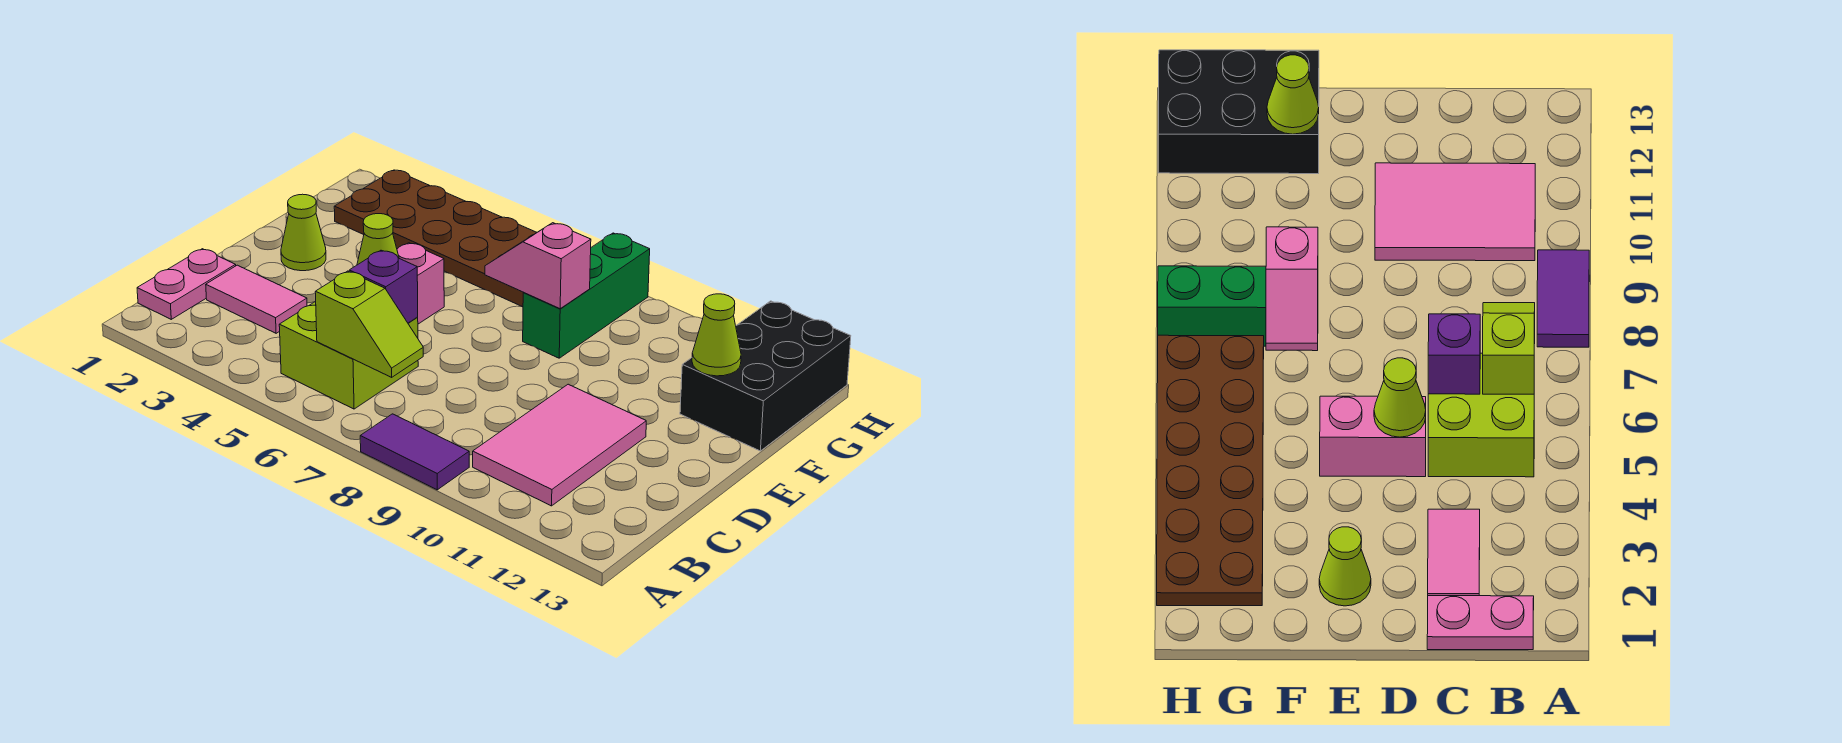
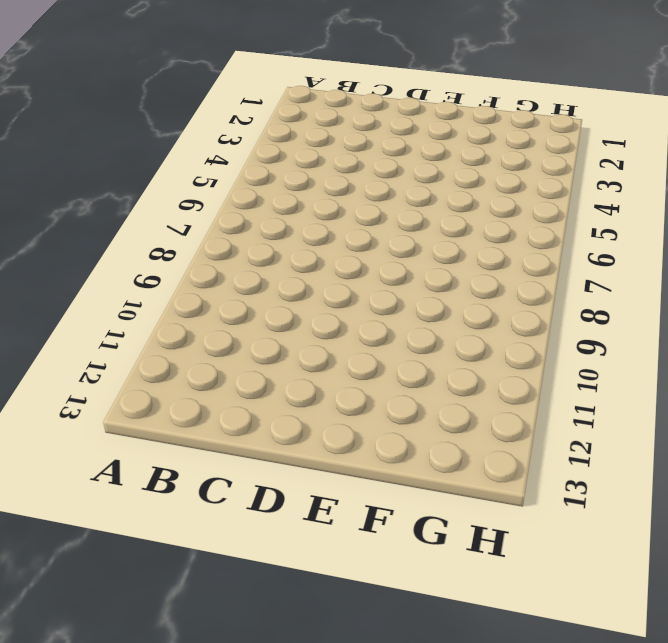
none -> purple 1x2 tile [360,414,469,490]
none -> pink 1x2 plate [137,249,236,319]
none -> lime 2x2 brick [279,301,418,409]

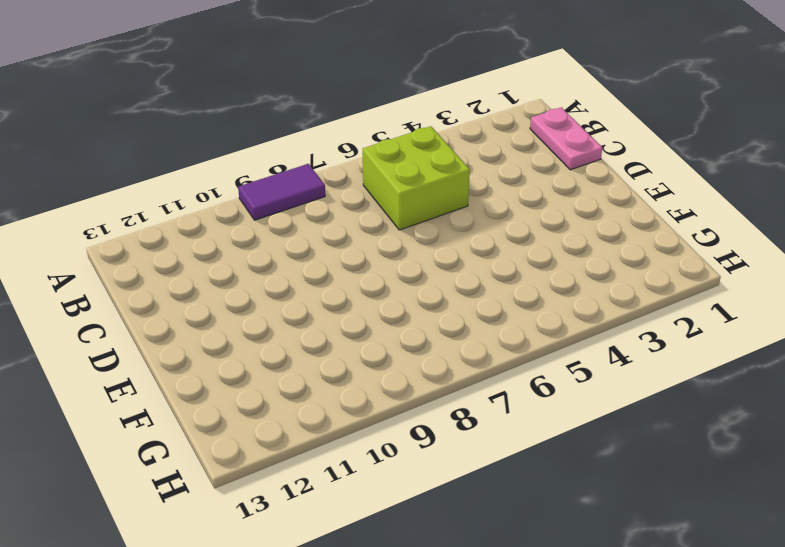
none -> pink 2x3 tile [473,384,646,506]
none -> pink 1x2 tile [206,265,307,333]
none -> pink 1x2 brick [397,243,444,324]

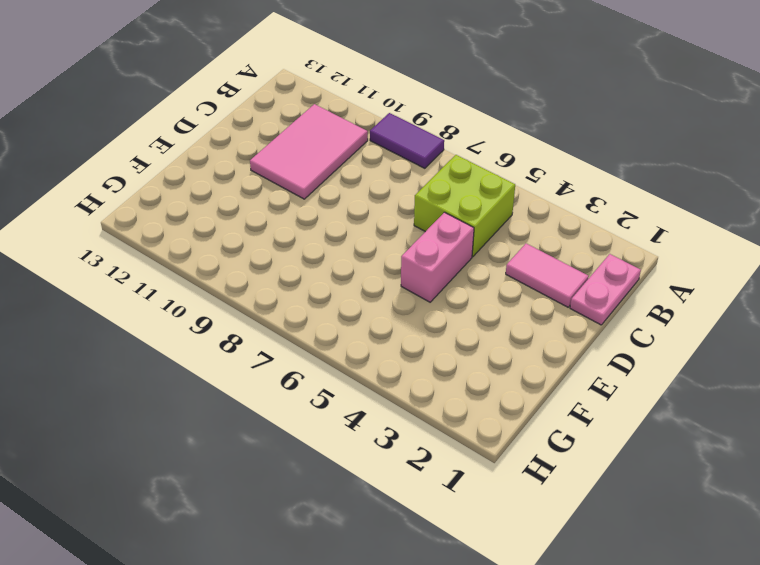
none -> lime 1x1 cone [281,194,326,271]
none -> green 1x3 brick [523,233,650,358]
none -> black 2x3 brick [680,301,851,451]

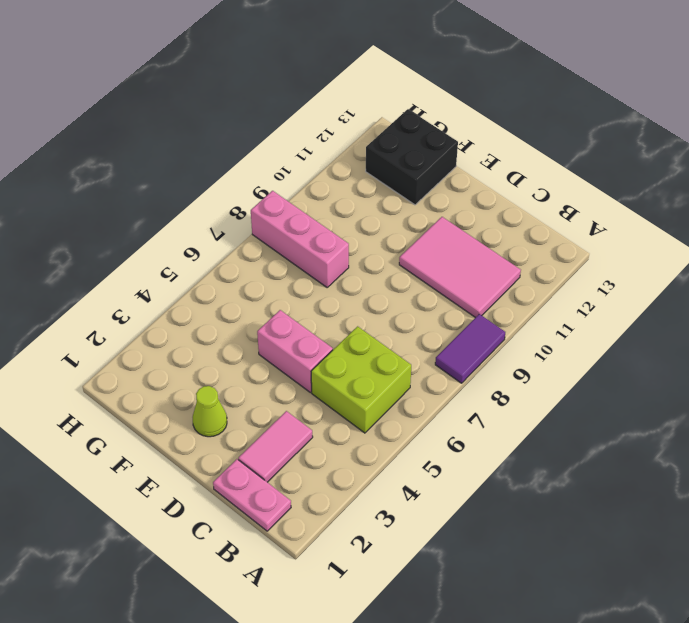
pink 1x3 brick [251,191,349,287] -> green 1x3 brick [523,233,650,358]
black 2x2 brick [366,109,458,205] -> black 2x3 brick [680,301,851,451]
none -> brown 2x6 plate [334,170,537,307]
none -> lime 1x2 slope [315,271,423,377]
none -> purple 1x1 brick [349,250,418,323]

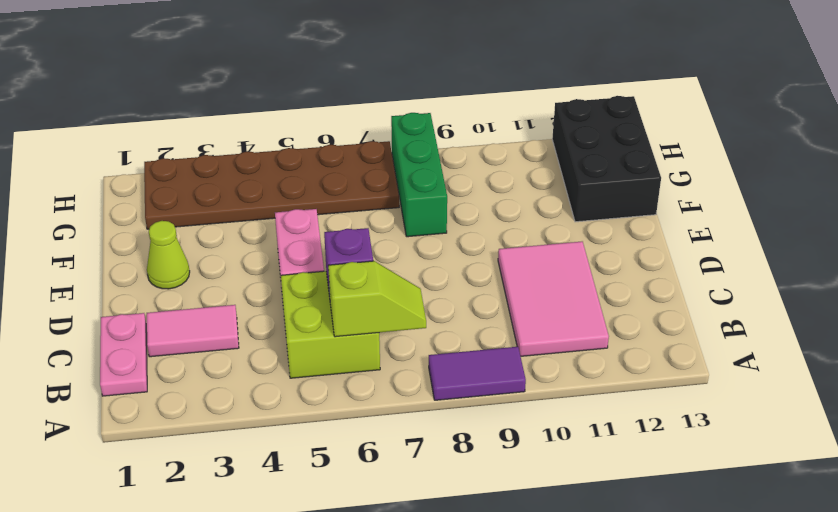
none -> lime 1x1 cone [357,214,399,265]
none -> pink 1x2 slope [485,223,591,309]
none -> lime 1x1 cone [692,294,741,376]

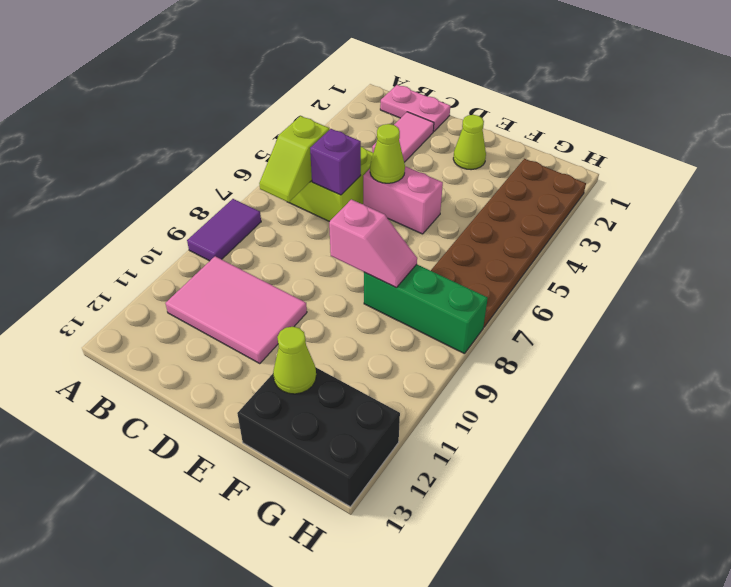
pink 1x2 slope [329,199,417,288] -> pink 1x2 slope turned to [485,223,591,309]

